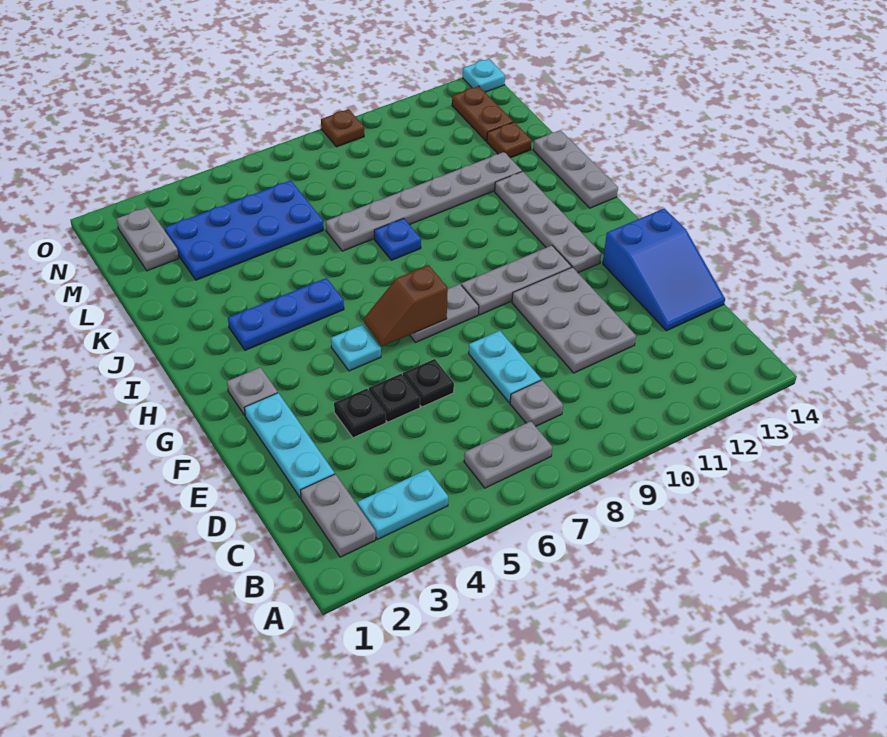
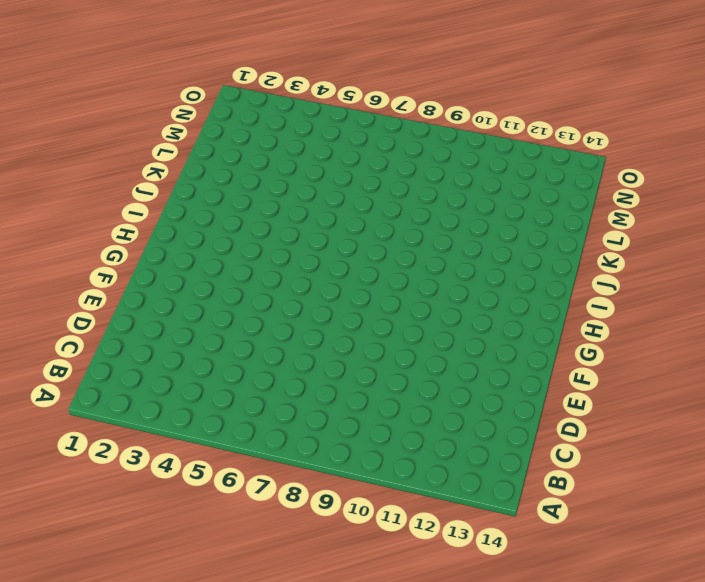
none -> grey 1x2 plate [301,474,376,557]
none -> cyan 1x2 plate [357,469,448,539]
none -> grey 1x2 plate [464,421,552,488]

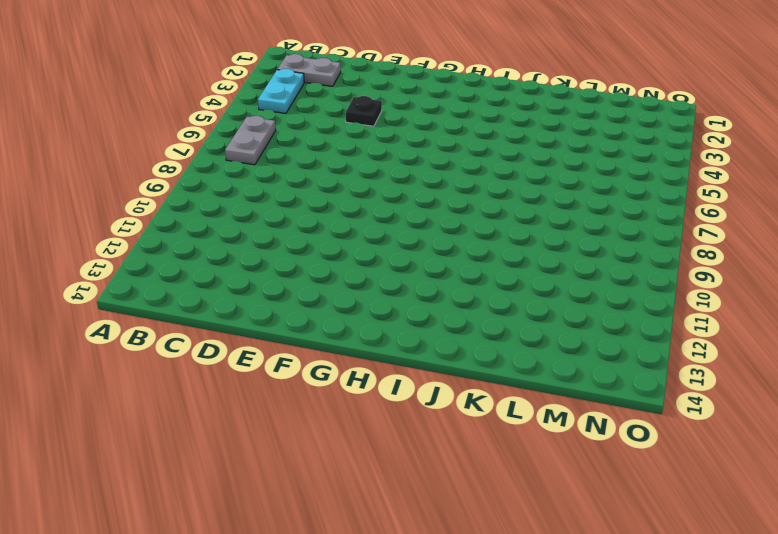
none -> grey 1x1 plate [510,380,563,426]
none -> cyan 1x3 plate [245,393,335,498]
none -> cyan 1x2 plate [469,331,541,403]

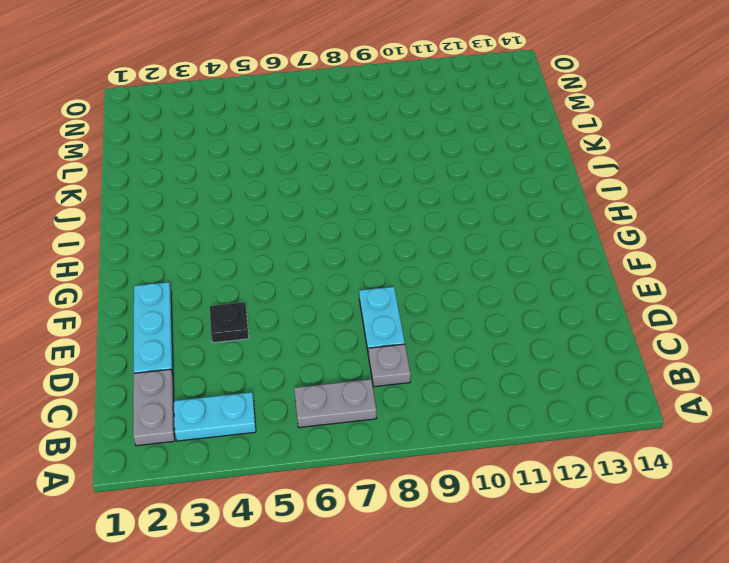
none -> grey 2x3 plate [512,267,636,373]
none -> blue 2x3 slope [603,208,725,331]
none -> black 1x1 plate [369,374,420,422]

